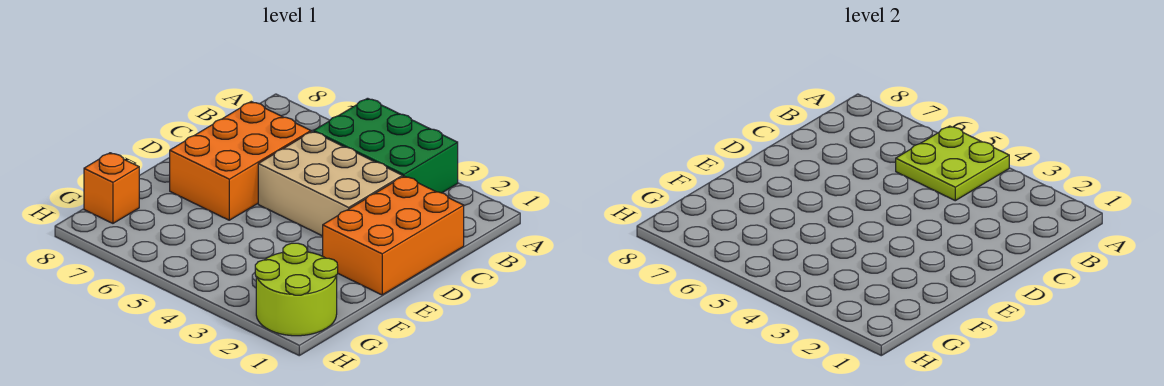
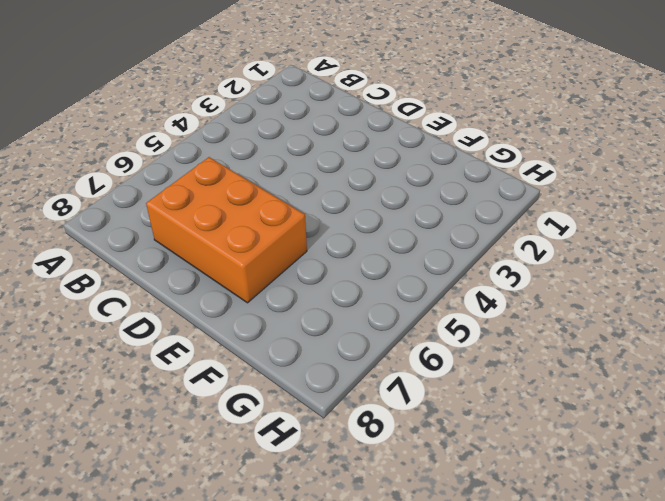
none -> green 2x3 brick [314,98,458,193]
none -> orange 2x3 brick [323,176,464,295]

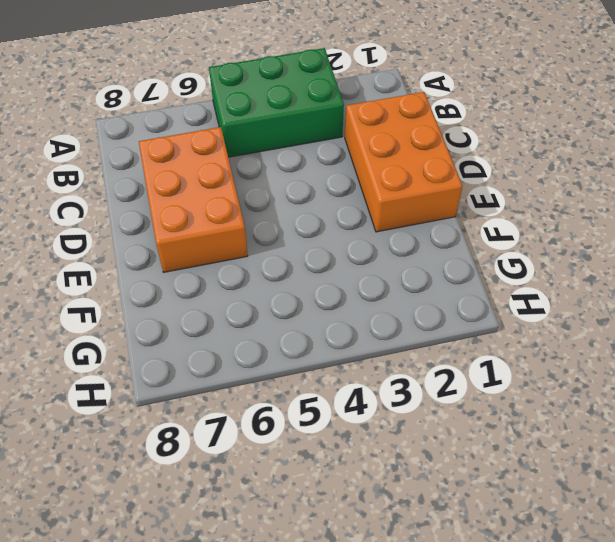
none -> tan 2x3 brick [258,131,403,236]
none -> lime 2x2 round brick [255,243,338,336]

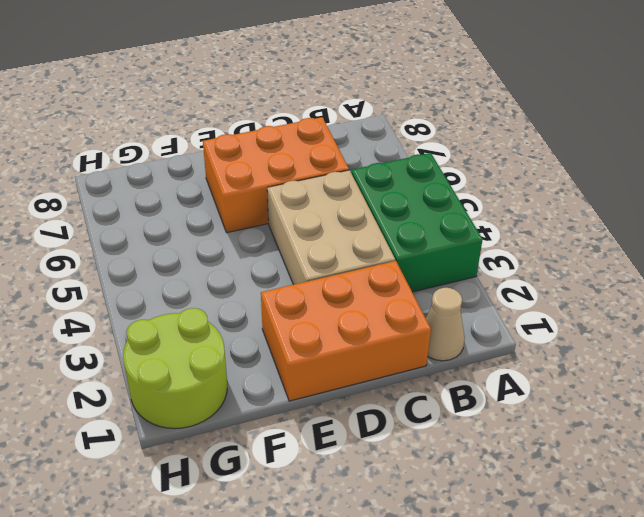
tan 1x1 cone [426,288,465,361] -> none
none -> orange 1x1 brick [84,153,139,223]
none -> lime 2x2 plate [896,126,1009,201]

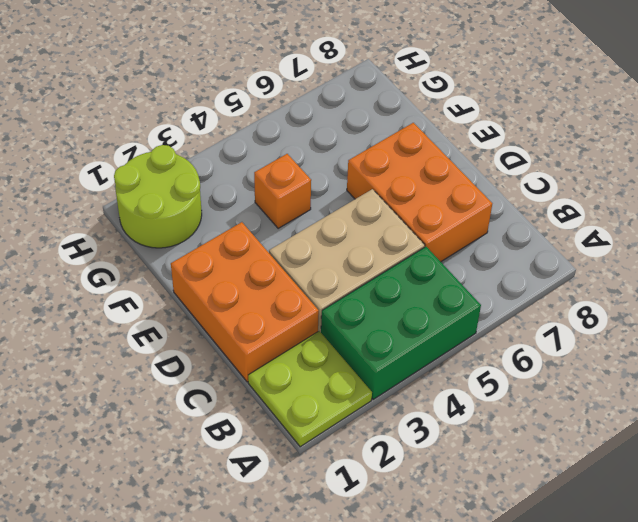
lime 2x2 plate [248,331,372,447] -> lime 2x2 plate moved to [896,126,1009,201]
orange 1x1 brick [254,154,311,228] -> orange 1x1 brick moved to [84,153,139,223]

